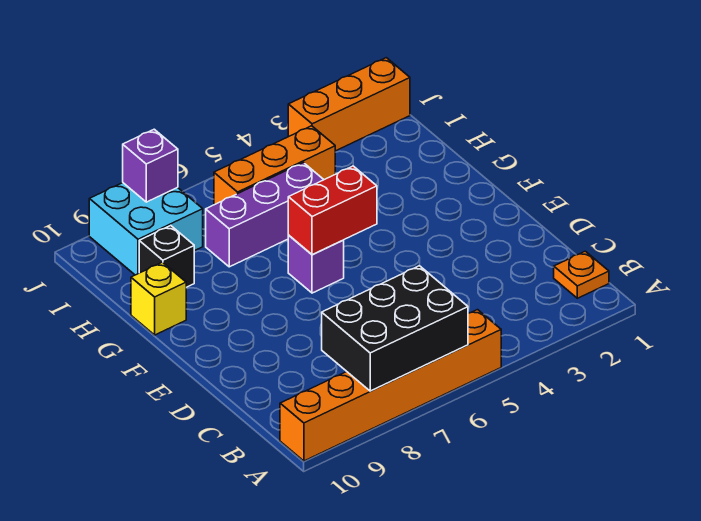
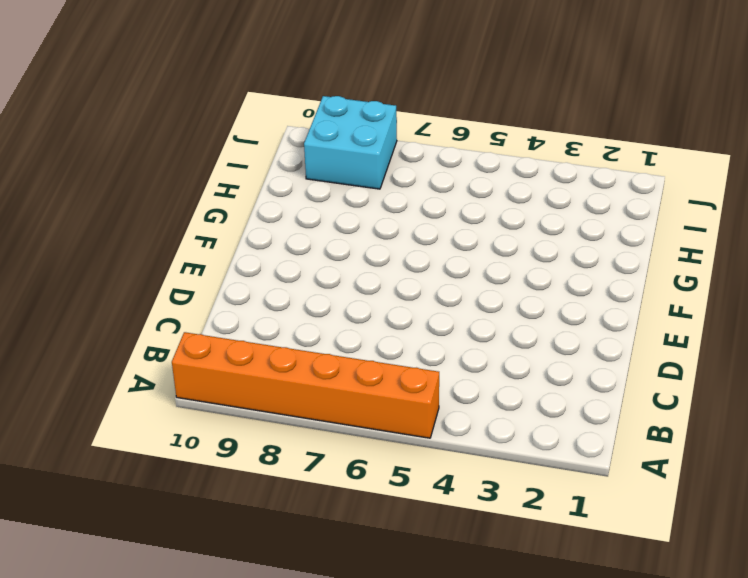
none -> orange 1x1 plate [554,251,609,298]
none -> purple 1x1 brick [288,235,344,293]
none -> yellow 1x1 brick [131,262,186,335]

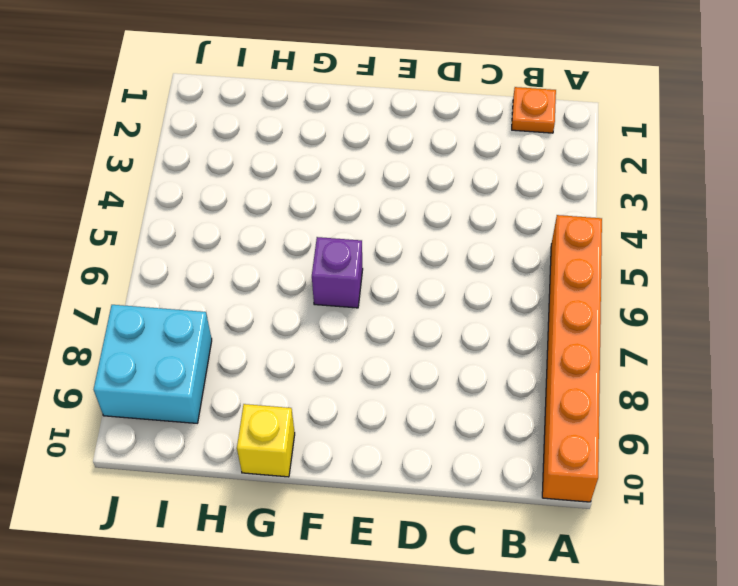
none -> purple 1x3 brick [206,163,324,267]
none -> black 1x1 brick [139,226,194,287]
none -> orange 1x3 brick [214,126,335,205]

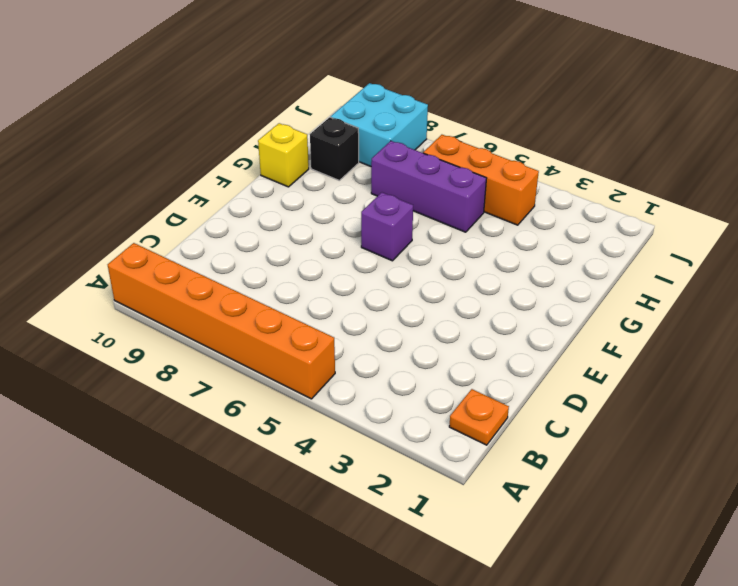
none -> orange 1x3 brick [288,58,410,151]
none -> black 2x3 brick [322,266,468,391]
none -> red 1x2 brick [288,166,377,255]

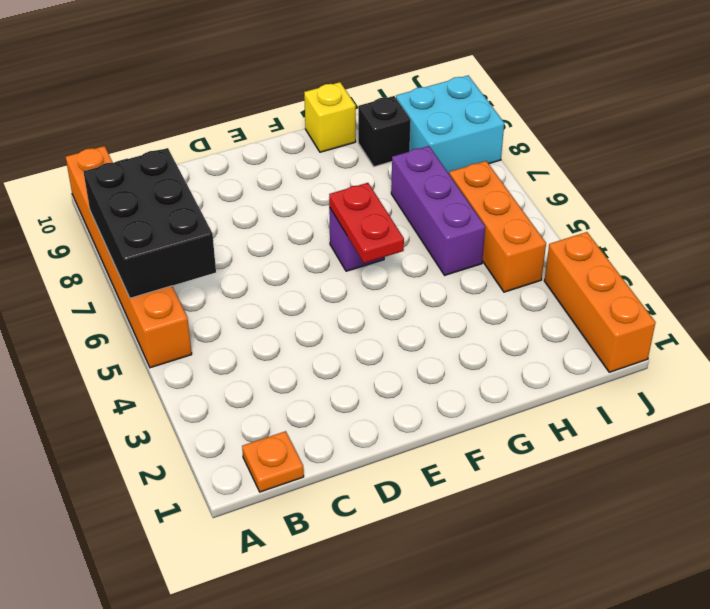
red 1x2 plate [329,183,404,263] -> red 1x2 brick [288,166,377,255]
none -> purple 1x1 brick [123,129,178,202]

